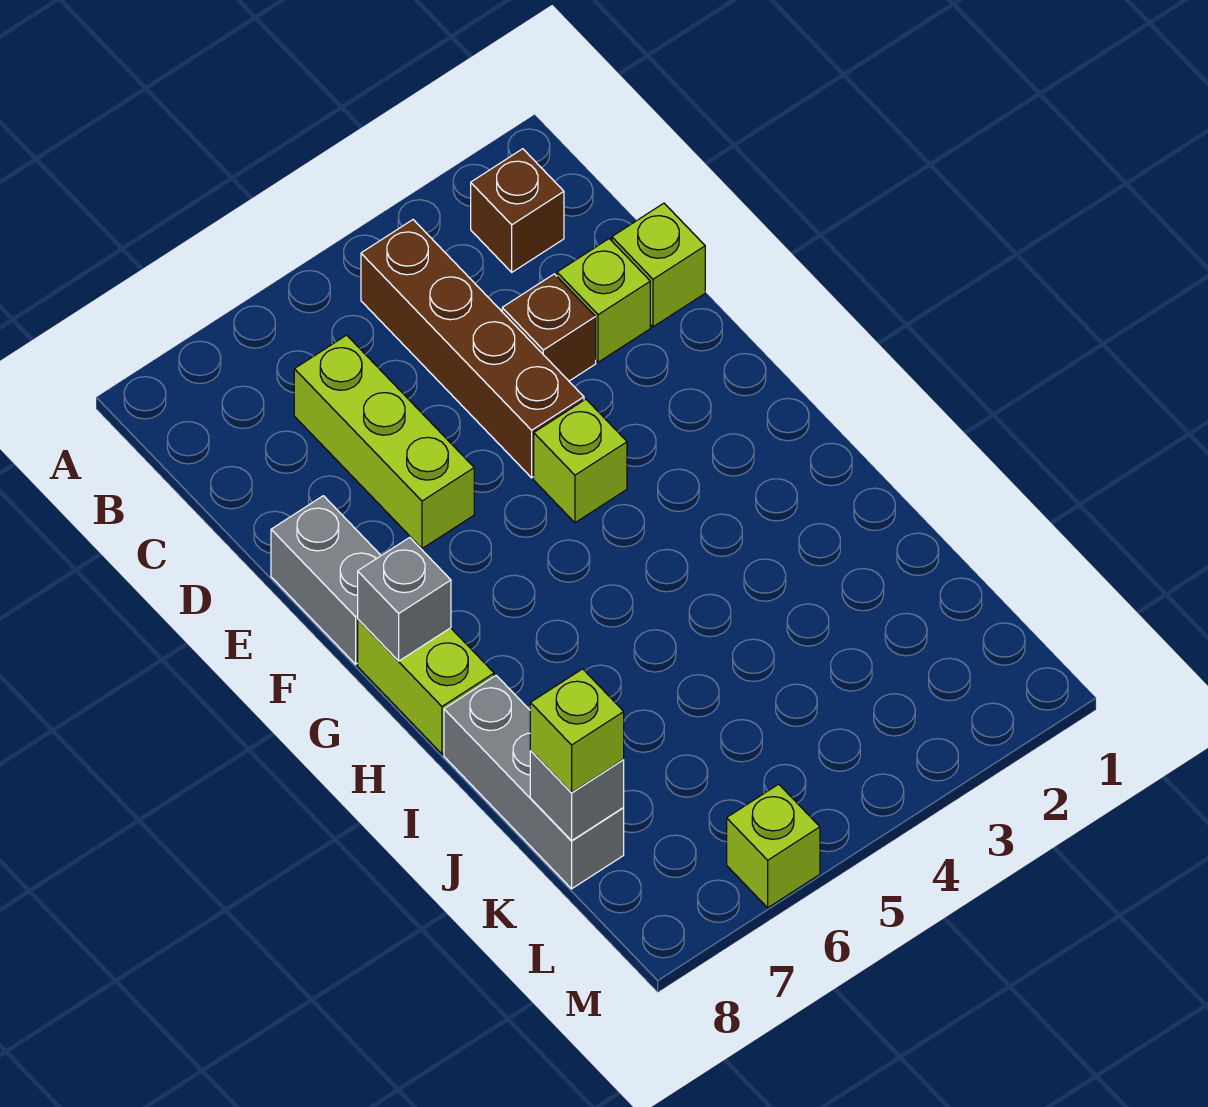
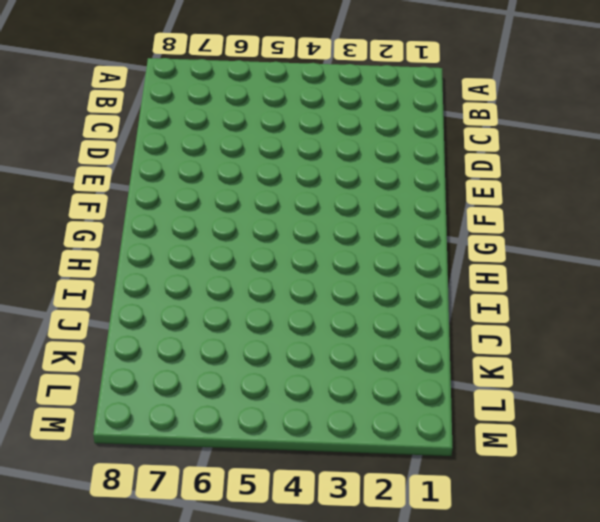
none -> brown 1x1 brick [471,149,564,272]
none -> brown 1x4 brick [361,220,584,478]
none -> lime 1x3 brick [294,335,474,549]

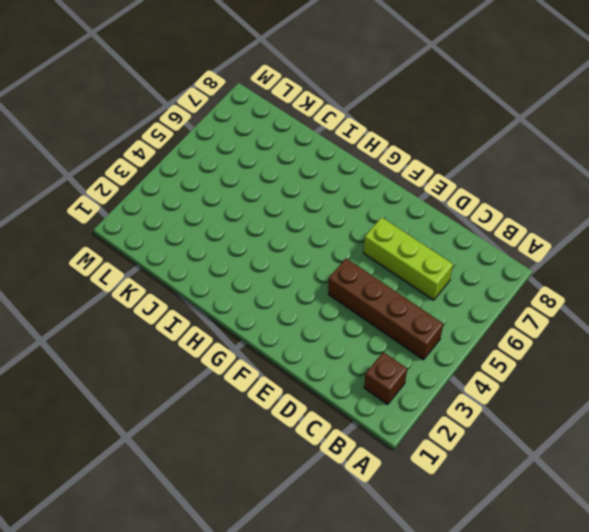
none -> lime 1x1 brick [612,203,705,327]
none -> lime 1x1 brick [557,239,650,362]
none -> brown 1x1 brick [502,274,596,381]

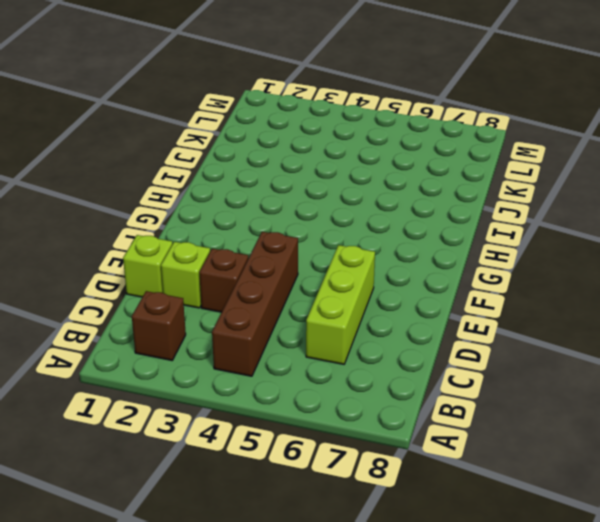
none -> grey 1x2 brick [271,496,381,664]
none -> lime 1x1 brick [534,399,627,523]
none -> lime 1x2 brick [358,620,494,754]

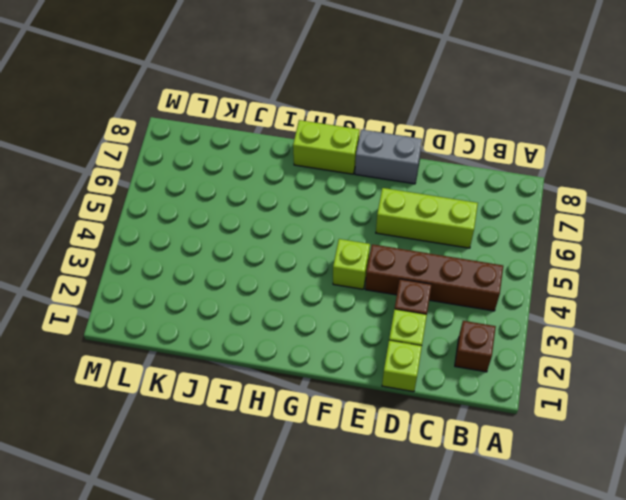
none -> grey 1x3 brick [444,676,624,889]
none -> lime 1x1 brick [727,784,820,908]
none -> grey 1x1 brick [358,537,451,661]

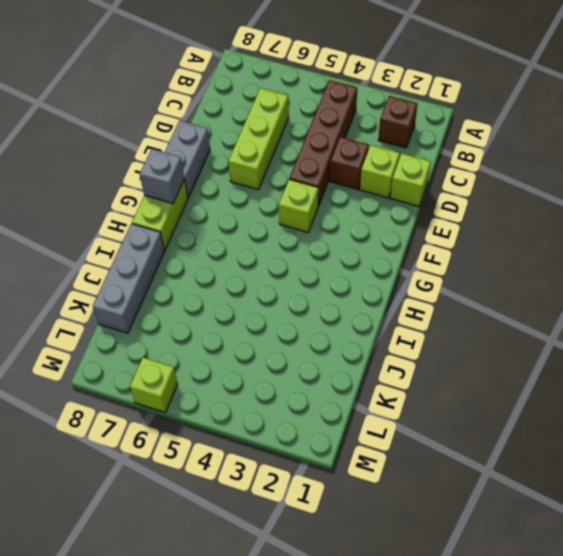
none -> grey 1x1 brick [530,751,624,841]
none -> lime 1x1 brick [530,669,624,792]

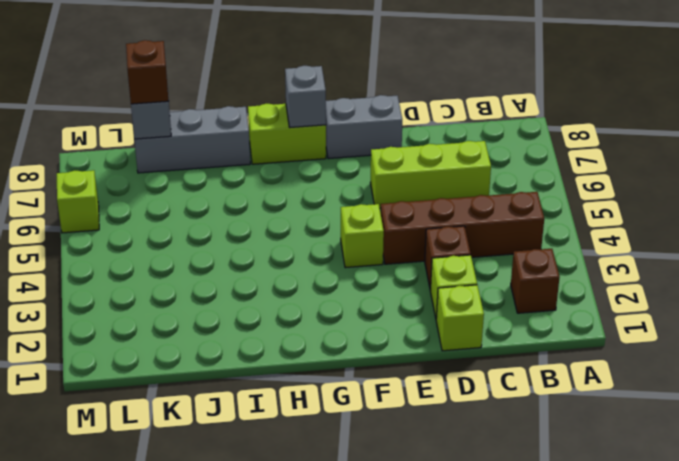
brown 1x1 brick [126,40,169,104] -> lime 1x1 brick [530,669,624,792]

